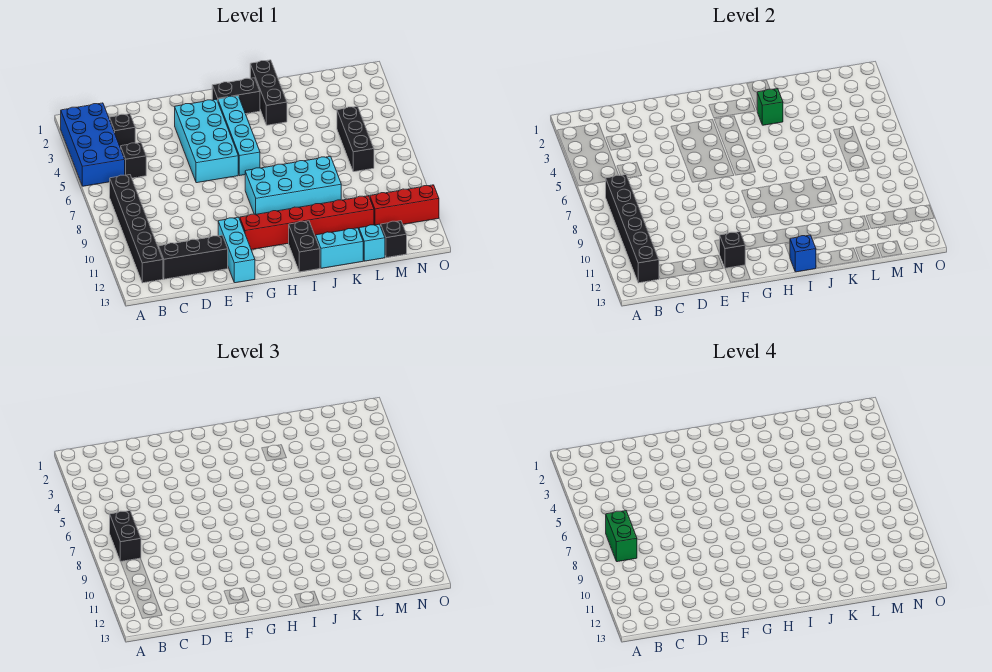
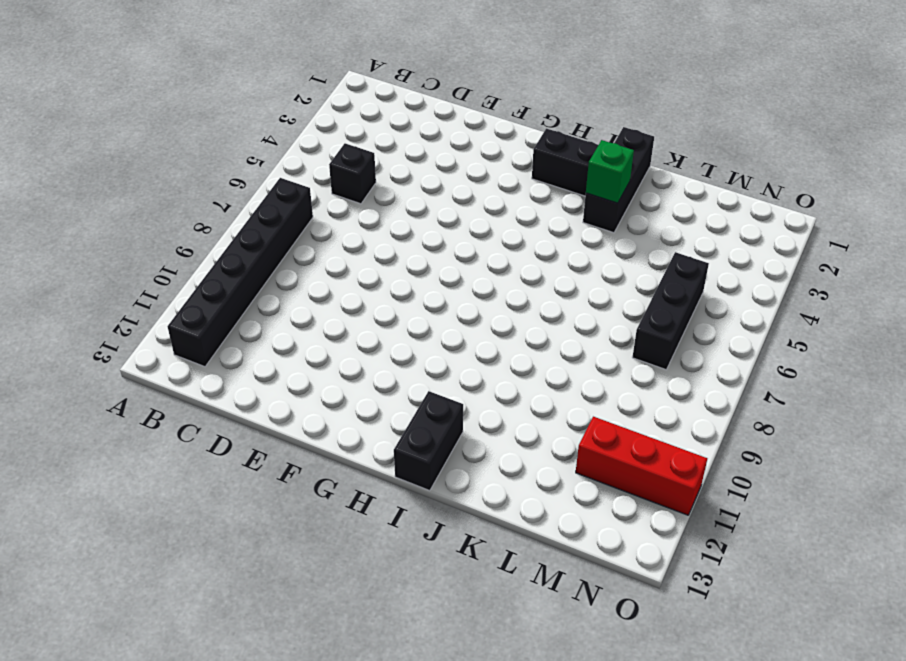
none -> blue 2x4 brick [61,103,125,186]
none -> black 1x1 brick [110,114,135,148]
none -> black 1x3 brick [159,235,228,279]

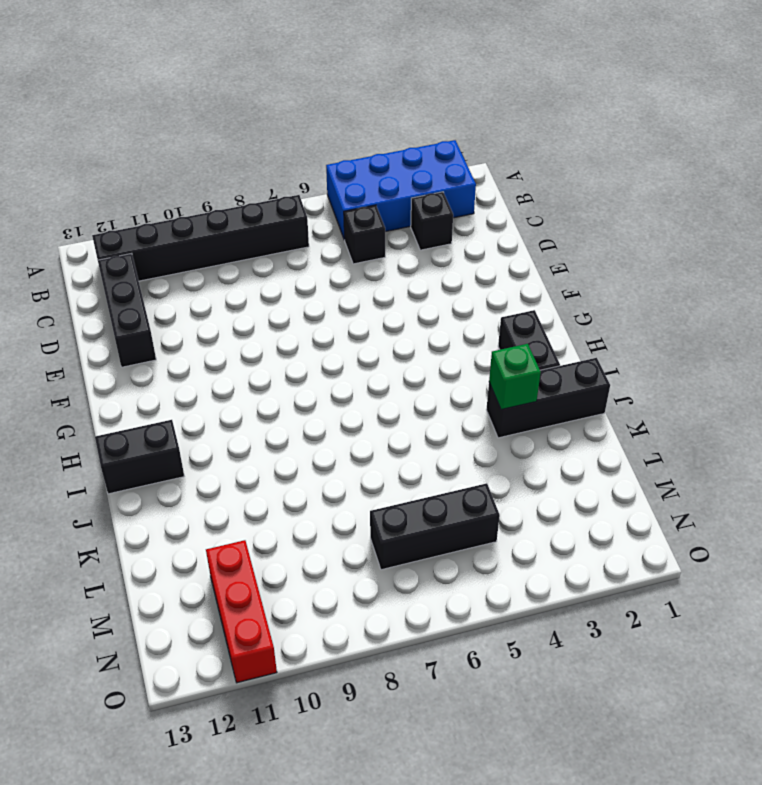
none -> cyan 2x4 brick [175,99,238,183]
none -> cyan 1x3 brick [218,217,255,283]
none -> red 1x6 brick [240,196,374,250]

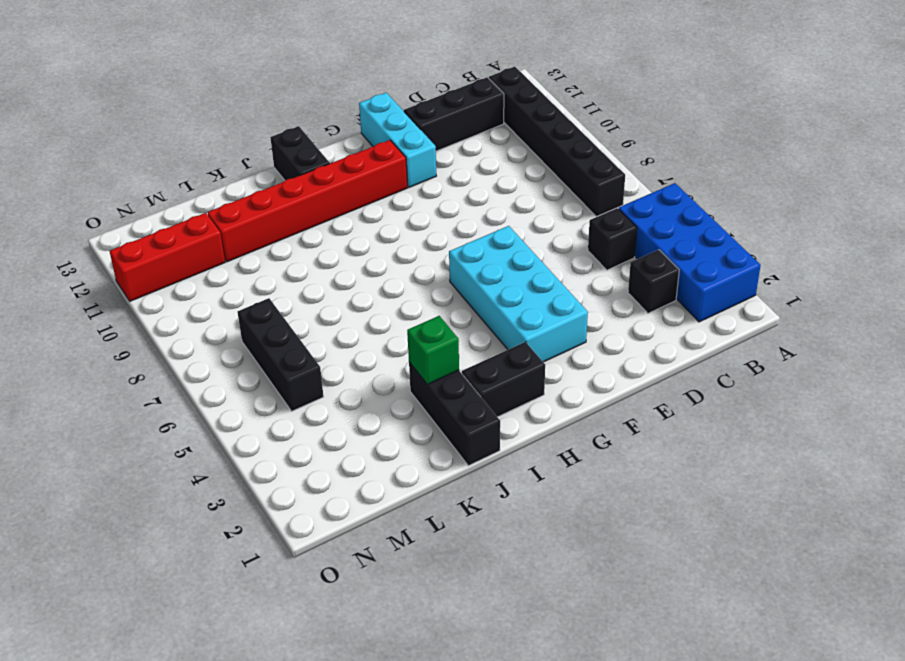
none -> cyan 1x4 brick [218,96,260,175]
none -> cyan 2x4 brick [245,156,341,215]
none -> cyan 1x2 brick [316,228,363,268]

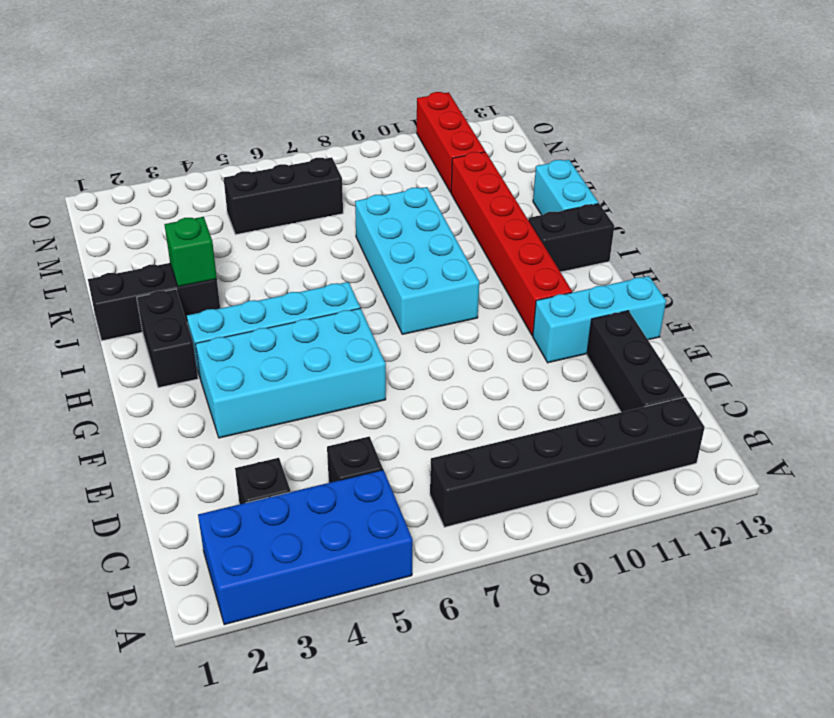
none -> cyan 1x1 brick [359,224,385,261]
none -> black 1x1 brick [381,221,407,258]
none -> black 1x6 brick [606,175,659,283]

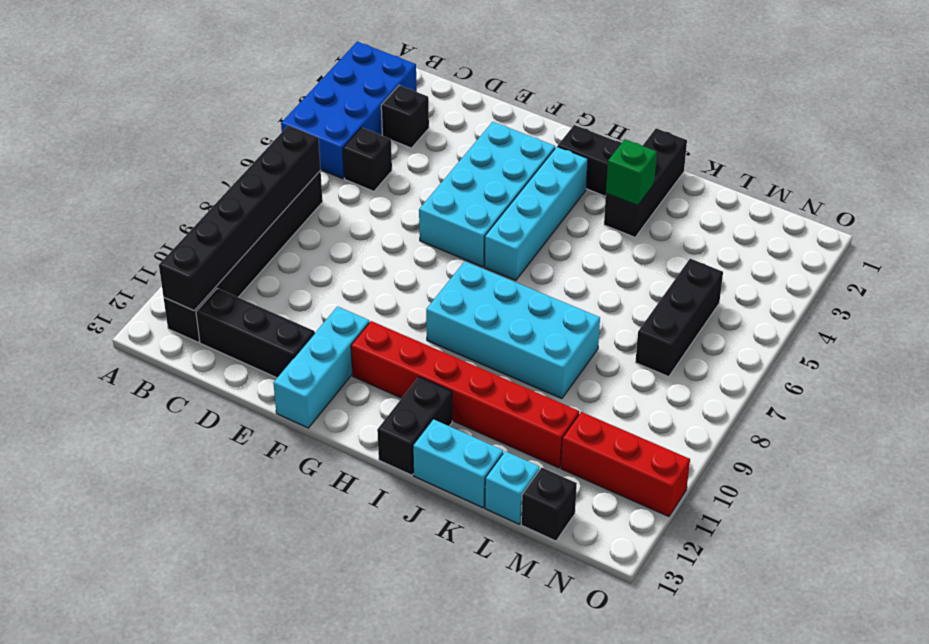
none -> black 1x1 brick [720,232,745,268]
none -> blue 1x1 brick [790,235,816,272]
none -> black 1x2 brick [110,511,141,562]

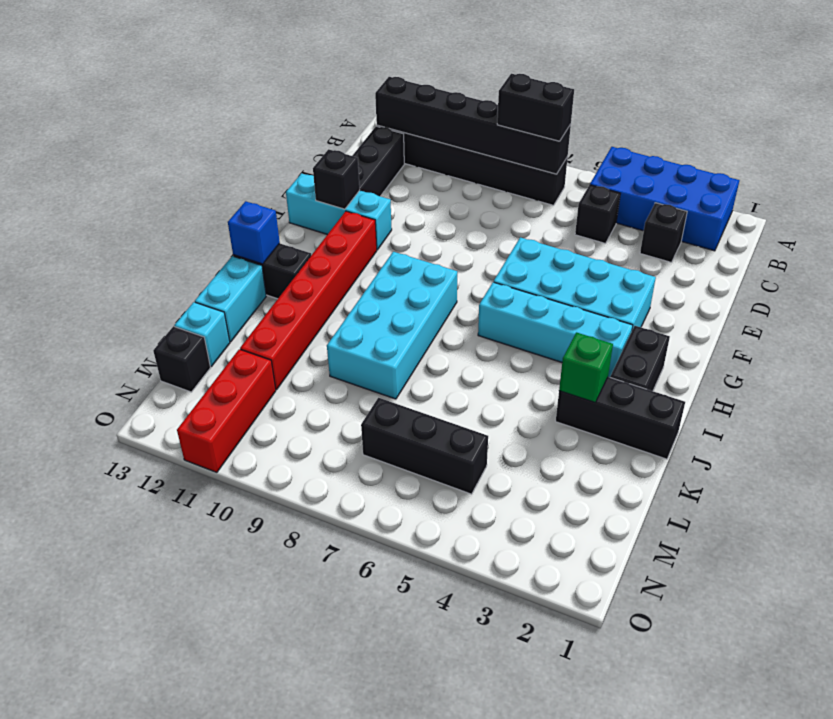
none -> green 1x2 brick [606,511,637,562]

